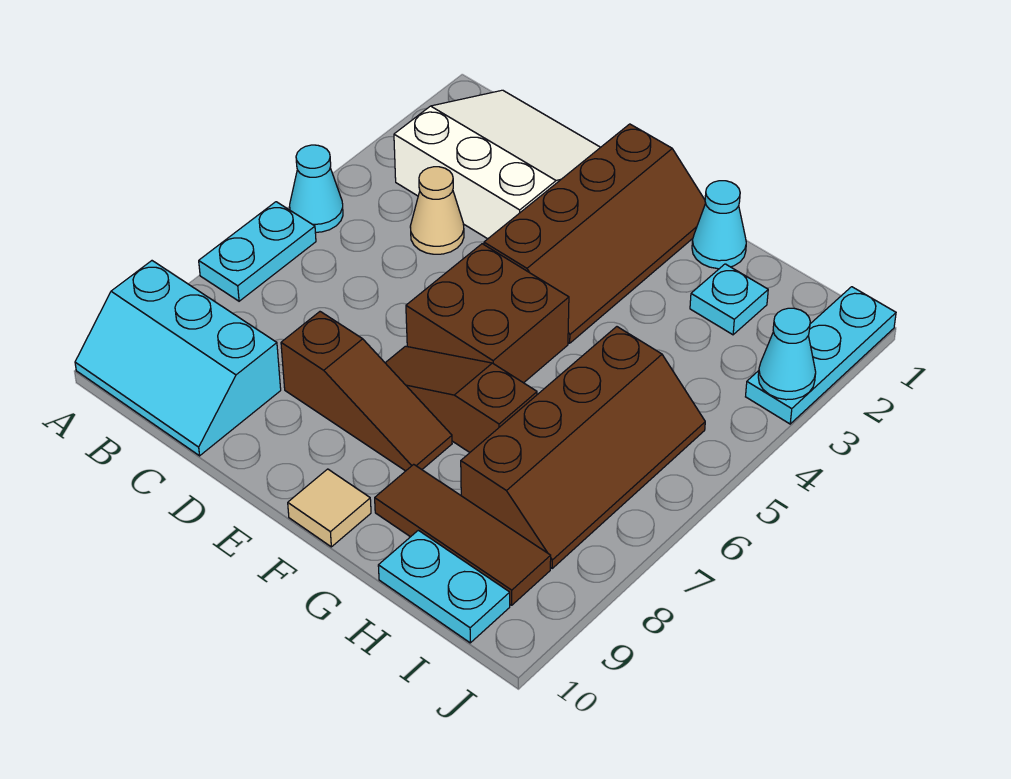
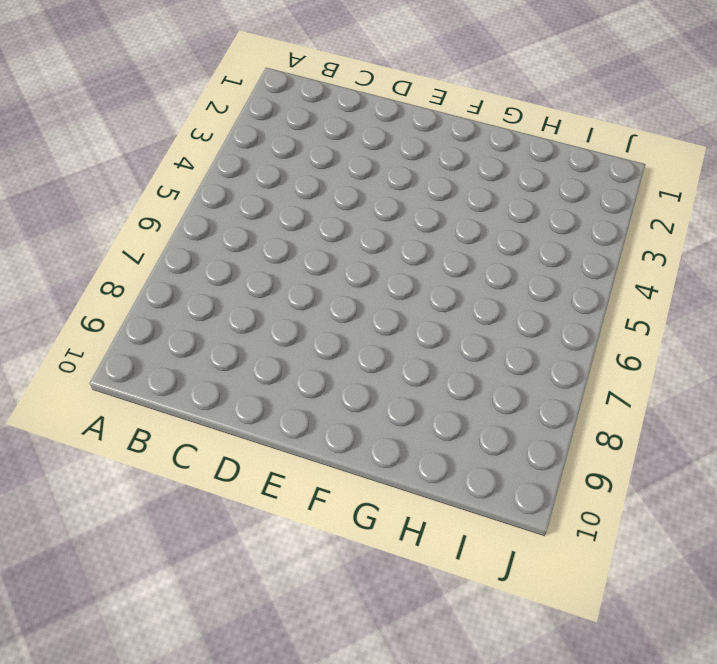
none -> cyan 1x1 cone [290,145,343,232]
none -> cyan 1x2 plate [199,202,316,301]
none -> cyan 2x3 slope [75,261,281,456]

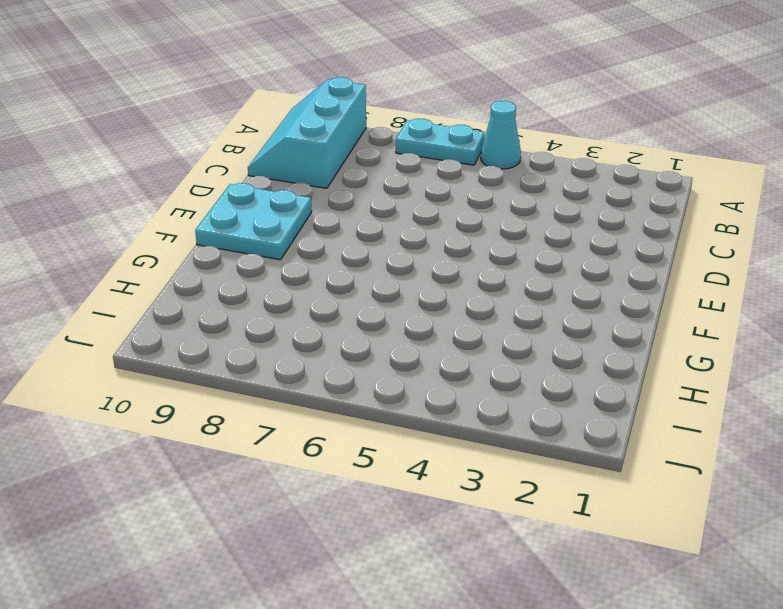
cyan 2x2 plate [195,183,312,260] -> tan 1x1 tile [288,469,371,547]
none -> white 3x3 slope [394,90,600,239]
none -> tan 1x1 cone [410,167,464,254]
none -> brown 1x3 slope [281,312,452,471]

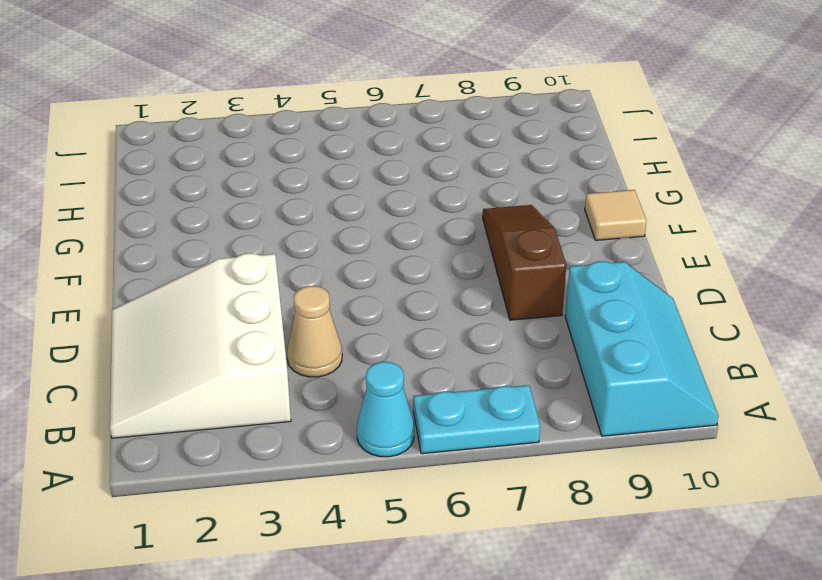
none -> brown 2x4 slope [484,124,706,343]
none -> brown 2x2 brick [406,244,569,383]
none -> brown 1x3 slope [386,346,537,452]

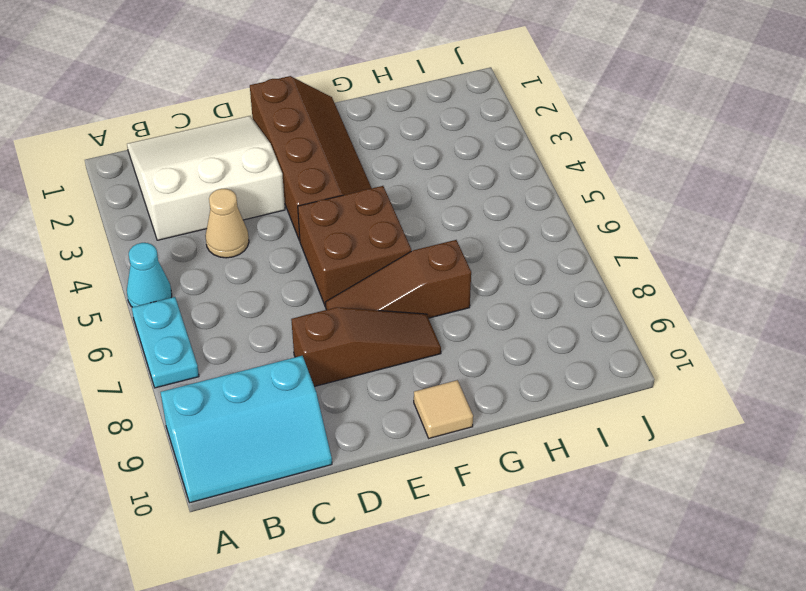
none -> cyan 1x1 cone [692,181,746,269]
none -> brown 1x3 tile [375,464,551,605]
none -> cyan 1x1 plate [690,264,768,335]

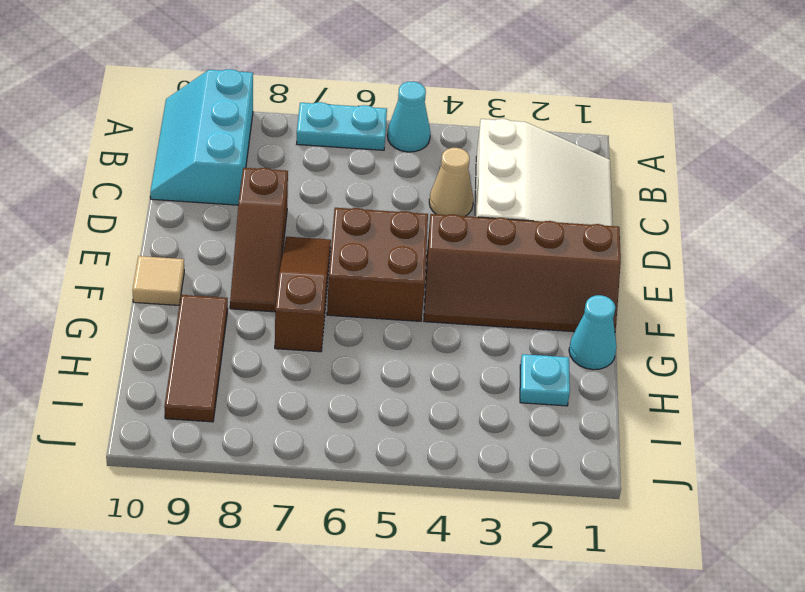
none -> brown 2x4 slope [461,327,705,568]
none -> cyan 1x2 plate [378,530,510,643]
none -> cyan 1x3 plate [746,287,896,424]

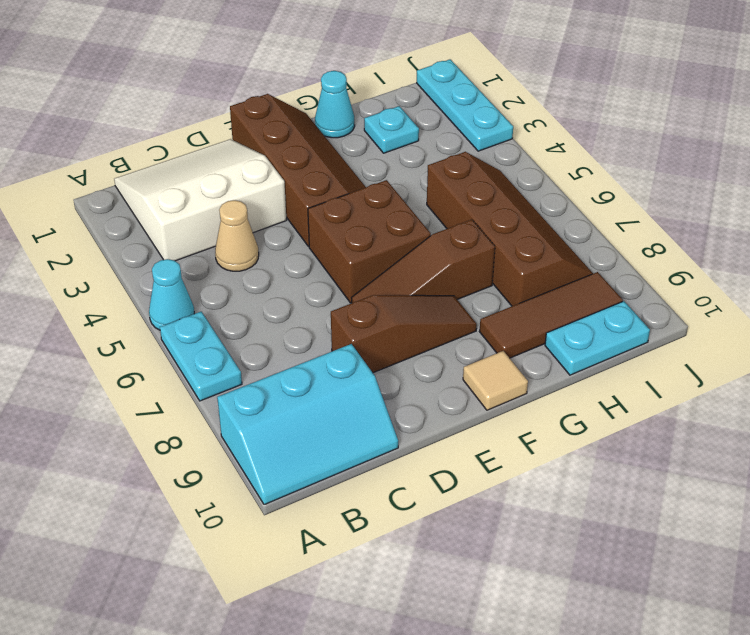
none -> cyan 1x1 cone [758,308,816,400]

